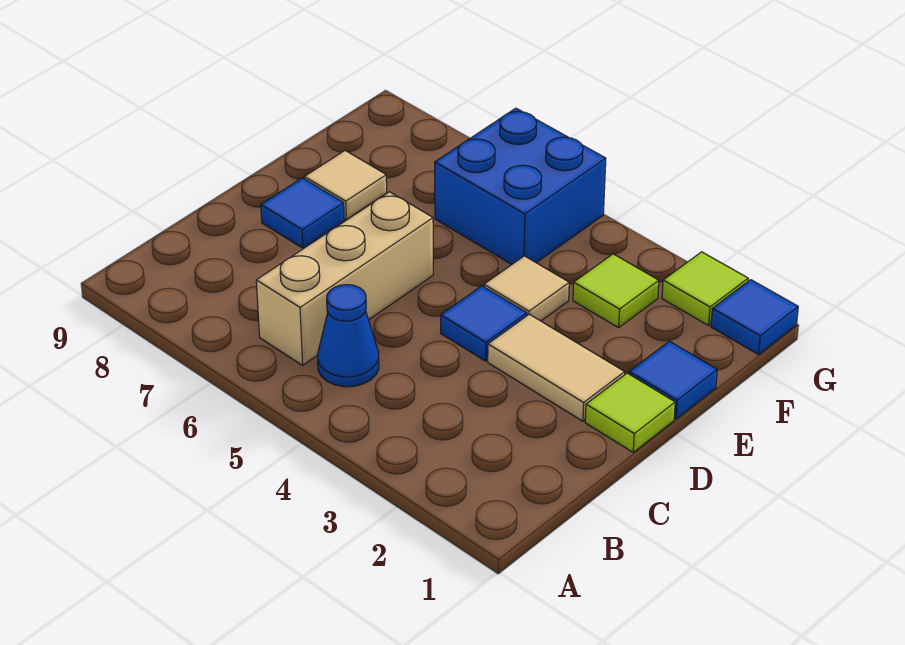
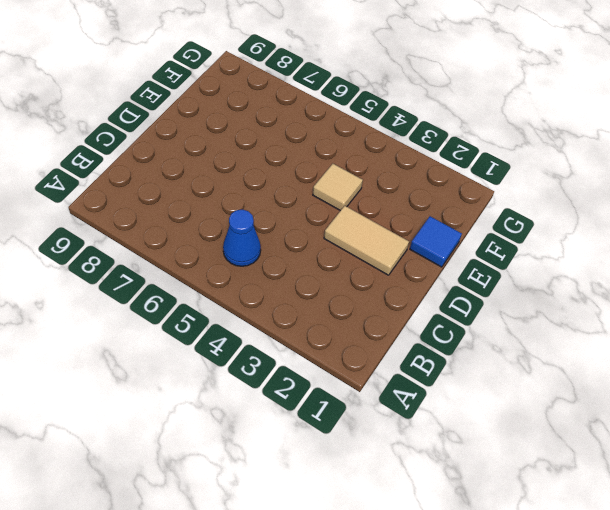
none -> tan 1x3 brick [256,192,433,365]
none -> lime 1x1 tile [585,373,675,452]
none -> blue 1x1 tile [441,286,527,361]

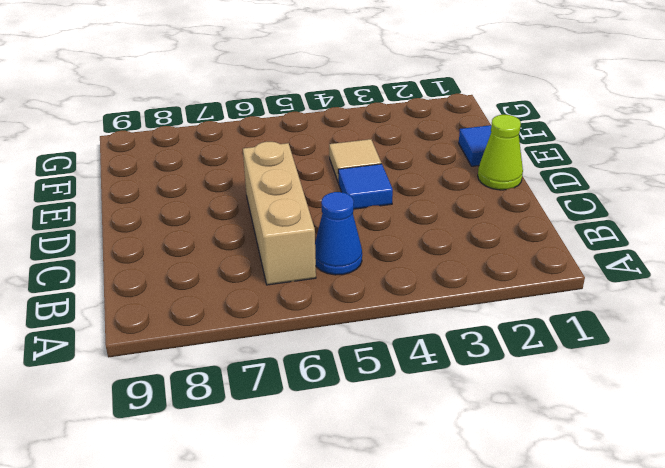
lime 1x1 cone [478,115,523,190] -> lime 1x1 tile [585,373,675,452]
none -> tan 1x2 tile [488,314,625,421]
none -> blue 1x1 tile [261,178,344,248]
none -> tan 1x1 tile [304,151,387,219]

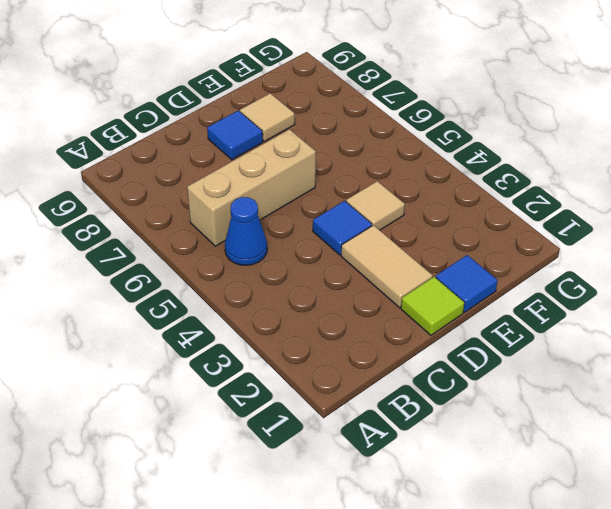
none -> lime 1x1 tile [573,254,659,328]
none -> blue 2x2 brick [435,108,606,264]
none -> blue 1x1 tile [711,280,798,355]

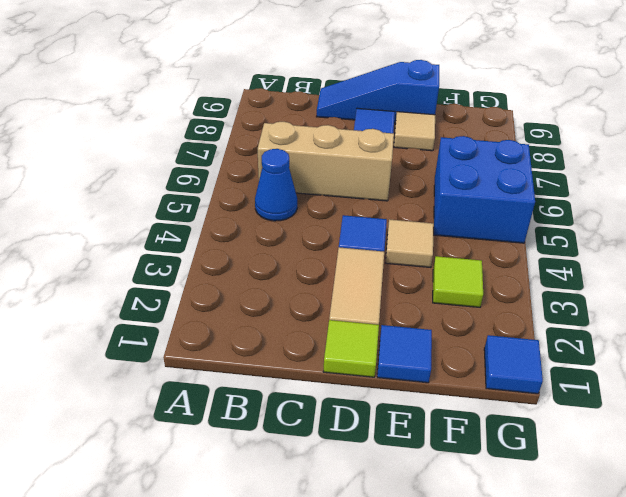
blue 1x3 slope [317,60,439,123] -> none
none -> lime 1x1 tile [662,252,748,326]

